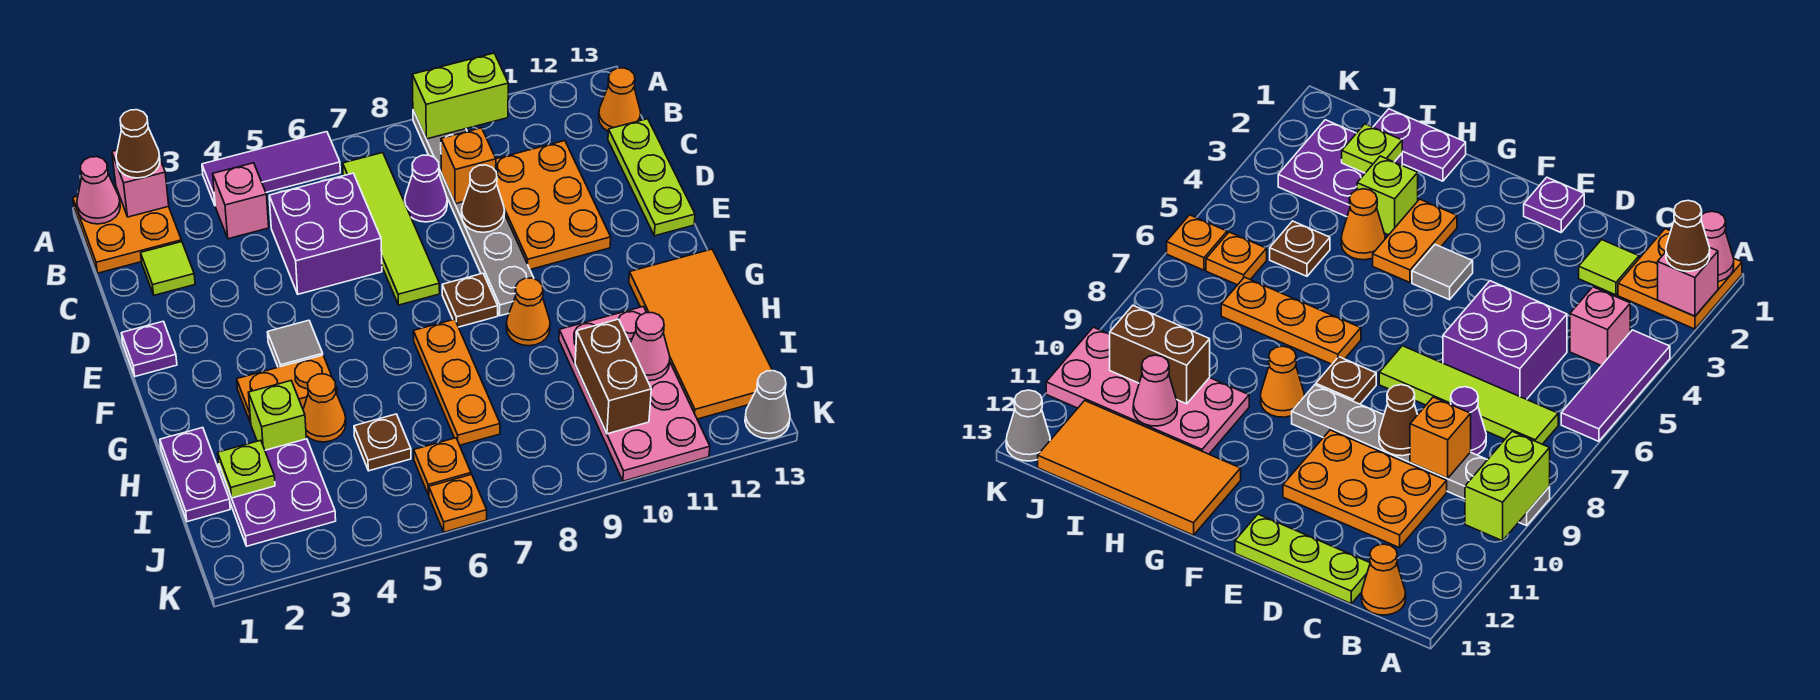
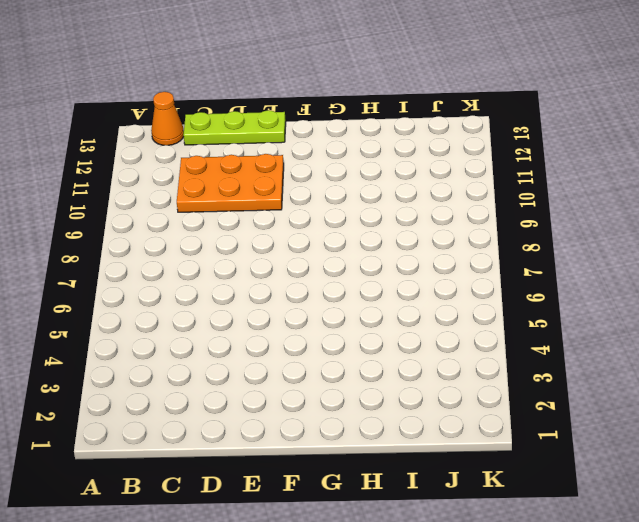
none -> orange 2x2 plate [73,186,182,273]
none -> purple 1x3 tile [202,132,340,205]
none -> grey 1x6 plate [413,110,534,316]
none -> pink 1x1 brick [213,163,269,239]

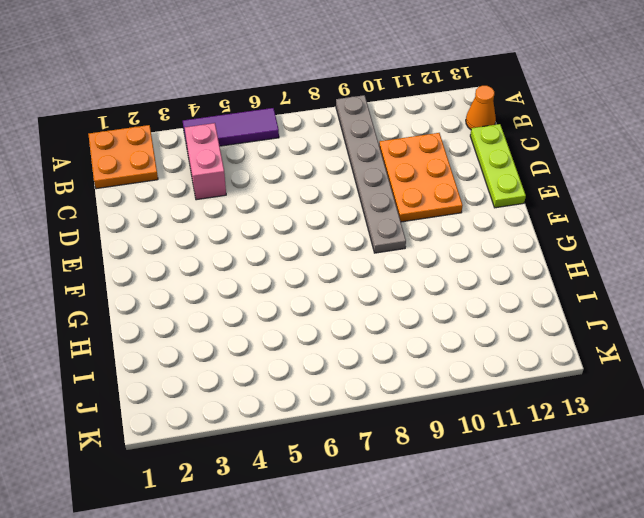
pink 1x2 brick [185,123,226,200] -> pink 1x1 brick [213,163,269,239]
none -> lime 1x4 tile [343,153,440,305]
none -> lime 1x1 tile [141,242,195,295]
none -> purple 2x2 brick [269,173,382,294]
none -> purple 1x1 cone [405,155,447,222]

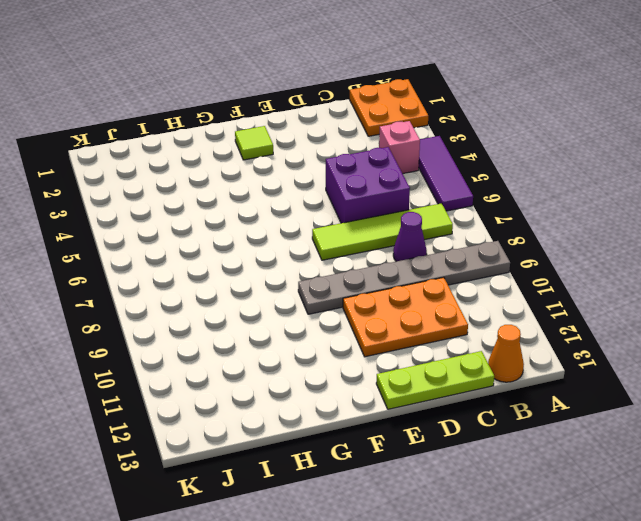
lime 1x1 tile [235,126,273,160] -> lime 1x1 tile moved to [141,242,195,295]
none -> purple 1x1 plate [122,321,177,376]
none -> grey 1x1 tile [268,320,323,367]
none -> brown 1x1 plate [442,273,498,327]
none -> orange 1x2 plate [237,355,337,423]

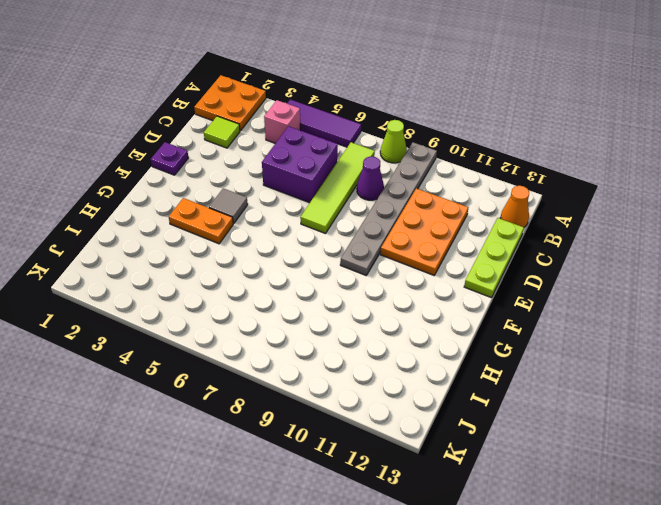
lime 1x1 cone [380,120,407,163] -> none
none -> brown 1x1 plate [442,273,498,327]
none -> orange 1x3 plate [413,319,500,445]
none -> orange 1x1 cone [506,278,550,346]
none -> orange 2x4 tile [629,249,773,419]

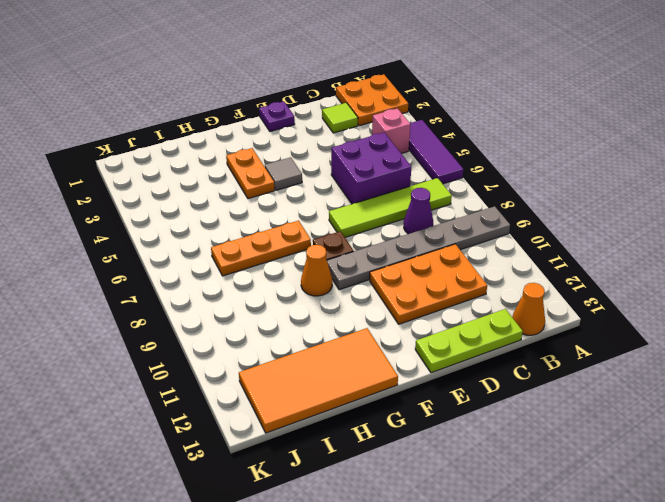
none -> purple 1x2 plate [160,428,230,522]
none -> lime 1x1 brick [248,381,306,450]
none -> orange 1x1 cone [303,374,346,442]
none -> pink 2x4 plate [559,306,710,481]

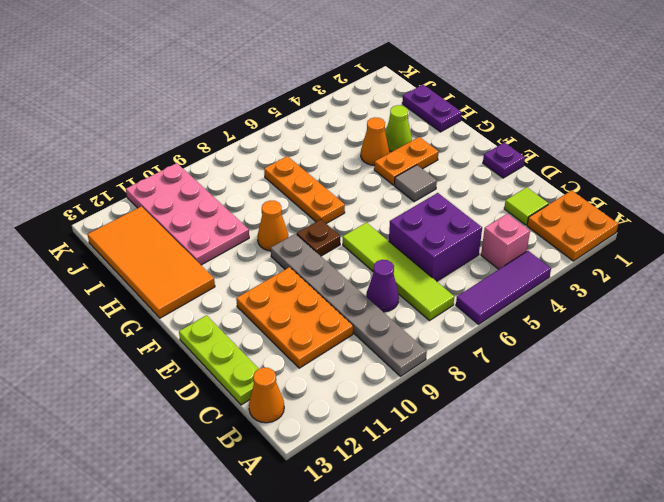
lime 1x1 cone [385,105,412,152] -> lime 1x1 brick [248,381,306,450]
none -> purple 2x2 plate [219,439,336,546]
none -> brown 1x1 plate [354,414,411,471]
none -> orange 1x1 plate [414,438,471,495]
none -> orange 1x1 plate [429,474,487,532]

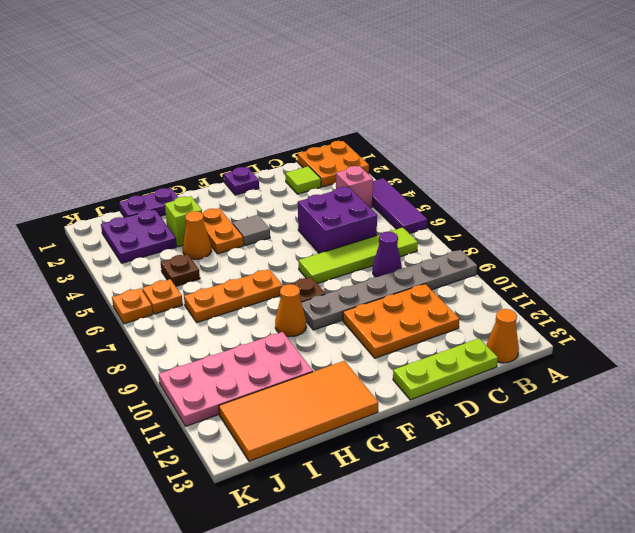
none -> grey 1x1 cone [745,371,790,439]
none -> pink 1x1 cone [77,157,120,224]
none -> pink 1x1 brick [112,150,169,217]
none -> lime 1x2 brick [412,53,508,139]

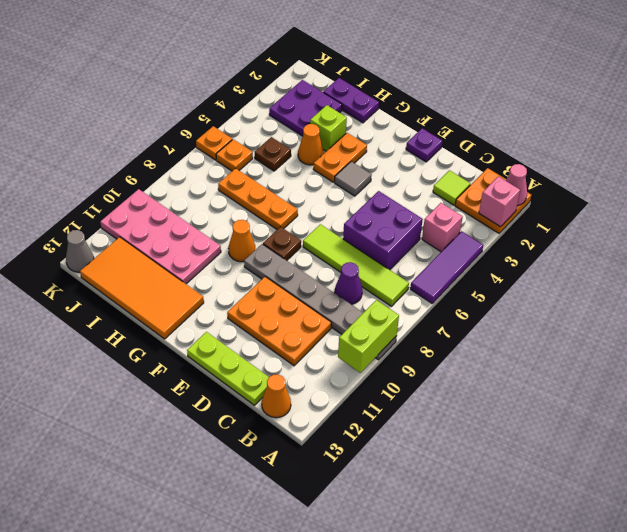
none -> orange 1x1 brick [441,128,496,204]
none -> brown 1x1 cone [462,165,505,232]
none -> lime 1x1 plate [218,440,275,498]
none -> brown 1x2 brick [575,319,651,434]

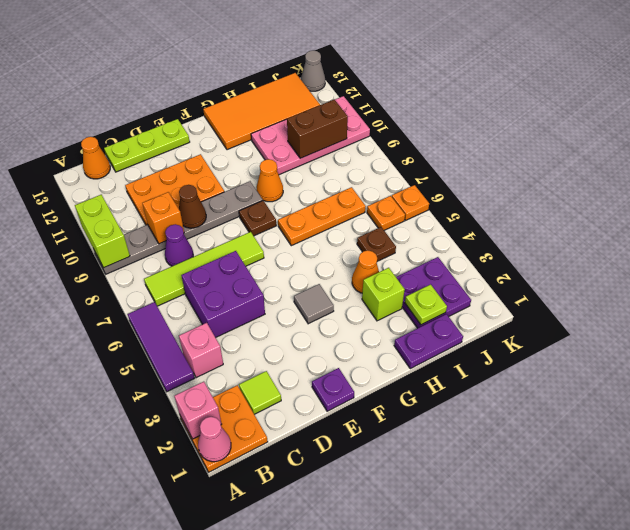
none -> orange 1x2 plate [237,355,337,423]
none -> pink 1x1 cone [630,313,670,381]
none -> brown 1x1 cone [116,110,160,178]

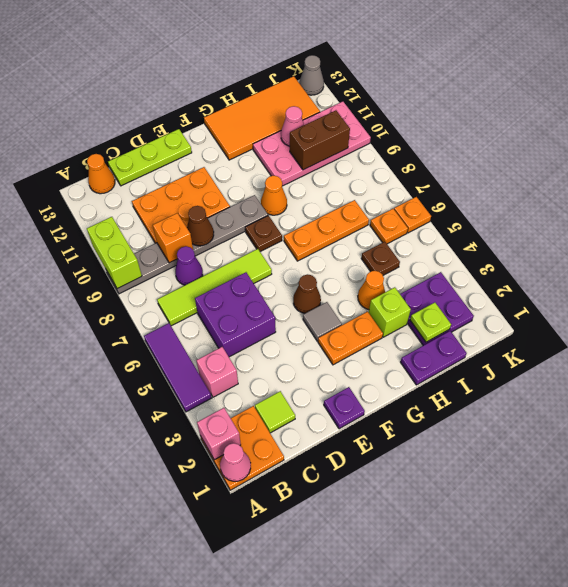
orange 1x2 plate [318,311,383,365] -> orange 1x2 plate turned to [237,355,337,423]
brown 1x1 cone [293,274,321,314] -> brown 1x1 cone moved to [116,110,160,178]

